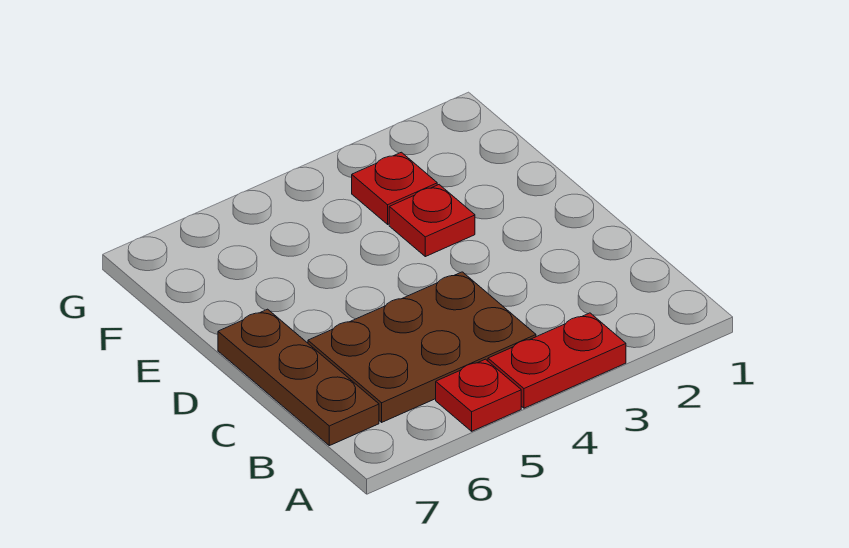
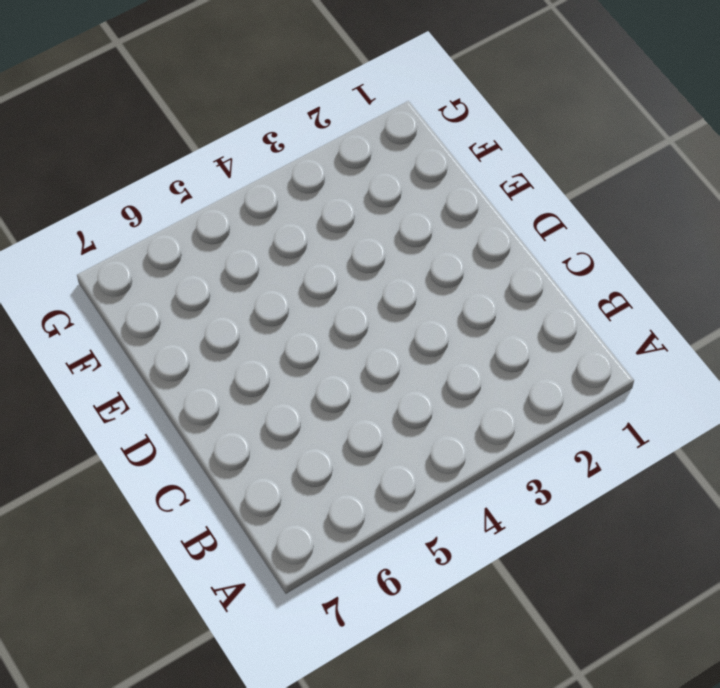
none -> red 1x2 plate [488,313,626,408]
none -> red 1x1 plate [436,359,521,431]

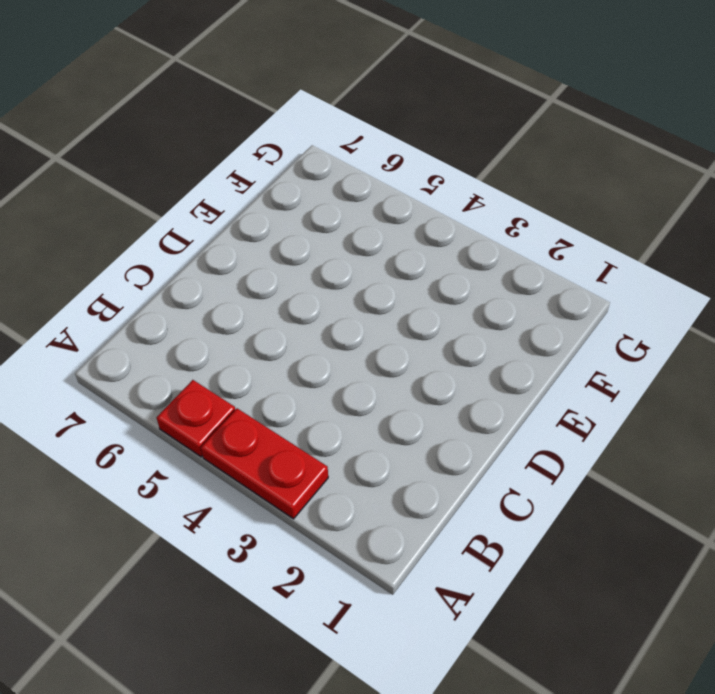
none -> brown 2x3 plate [308,272,536,422]
none -> brown 1x3 plate [218,309,379,446]

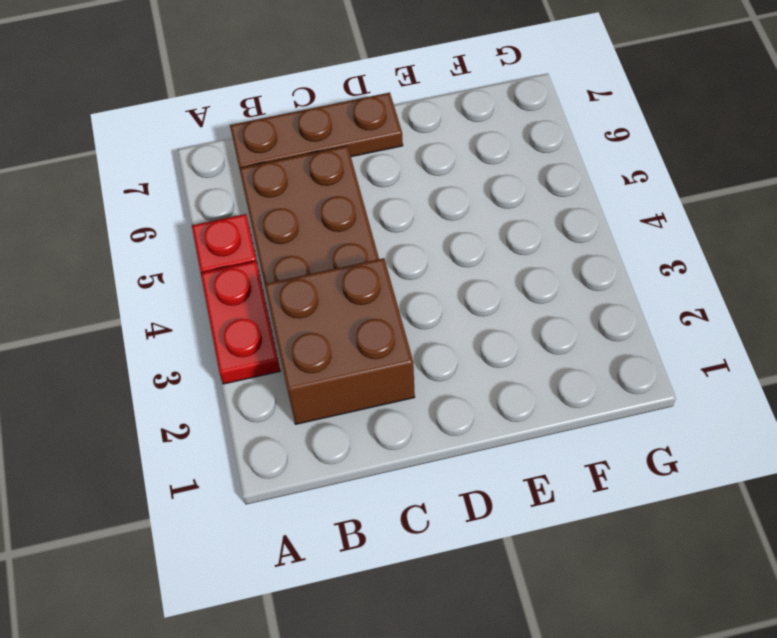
brown 2x2 brick [265,258,415,424] -> none
none -> red 1x1 plate [389,185,475,257]
none -> red 1x1 plate [352,152,437,224]

